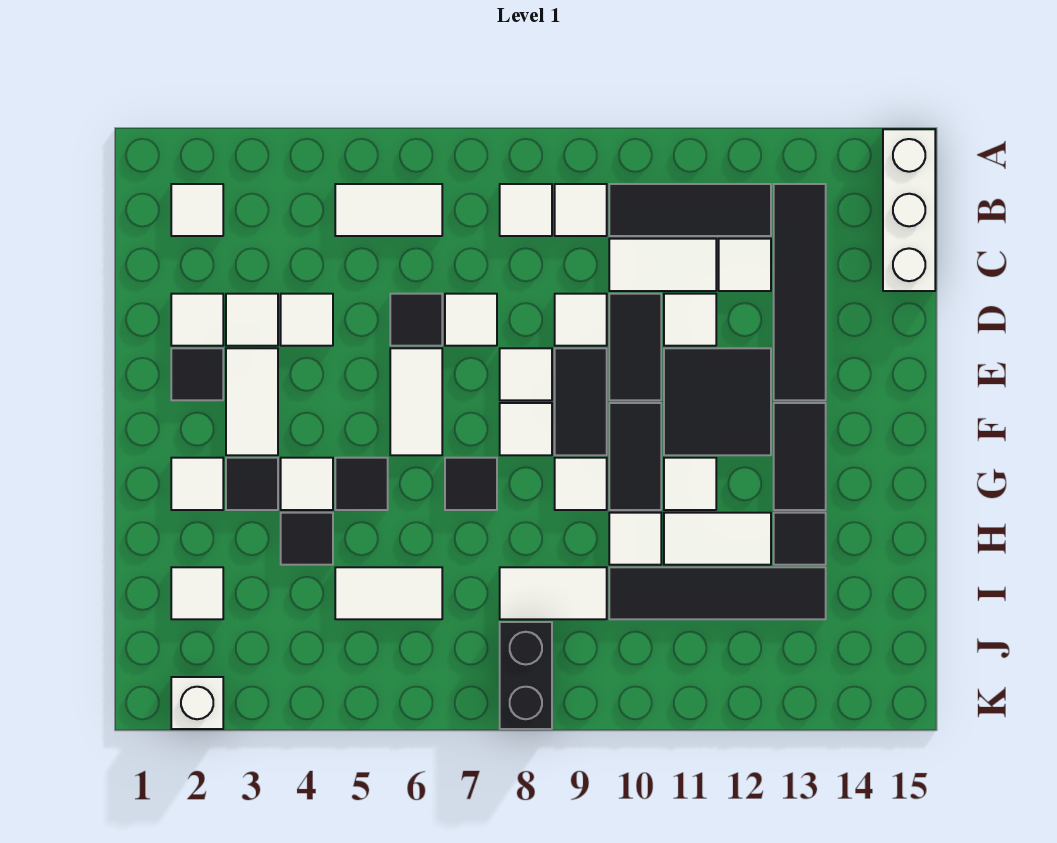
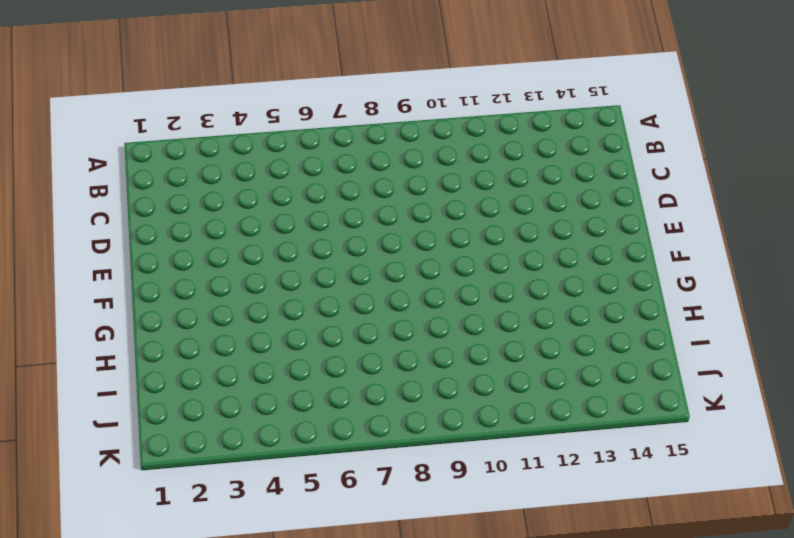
none -> white 1x3 brick [883,129,935,291]
none -> white 1x1 tile [171,184,223,236]
none -> white 1x2 tile [335,184,442,236]
none -> white 1x1 tile [500,184,552,236]

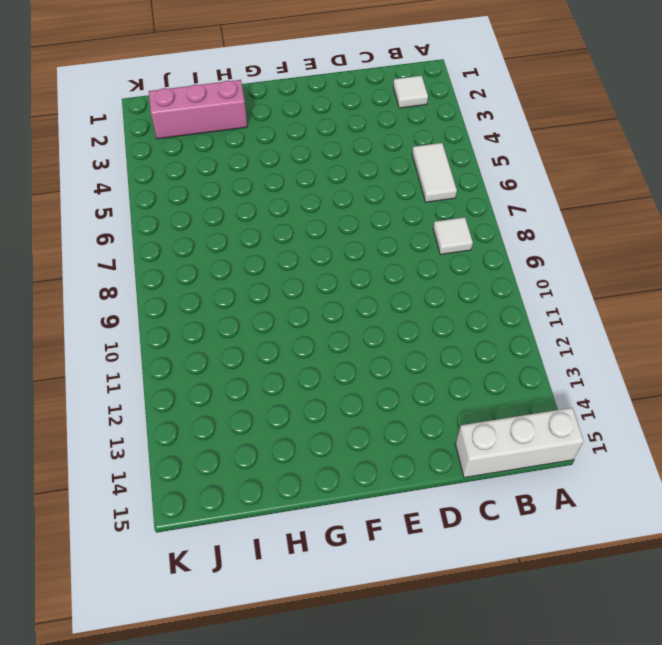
pink 1x3 brick [149,80,247,139] -> white 1x1 tile [171,567,223,619]
none -> white 1x1 tile [555,184,607,236]
none -> black 1x3 tile [609,184,771,236]
none -> black 1x4 tile [774,184,826,400]
none -> white 1x2 tile [609,239,716,291]

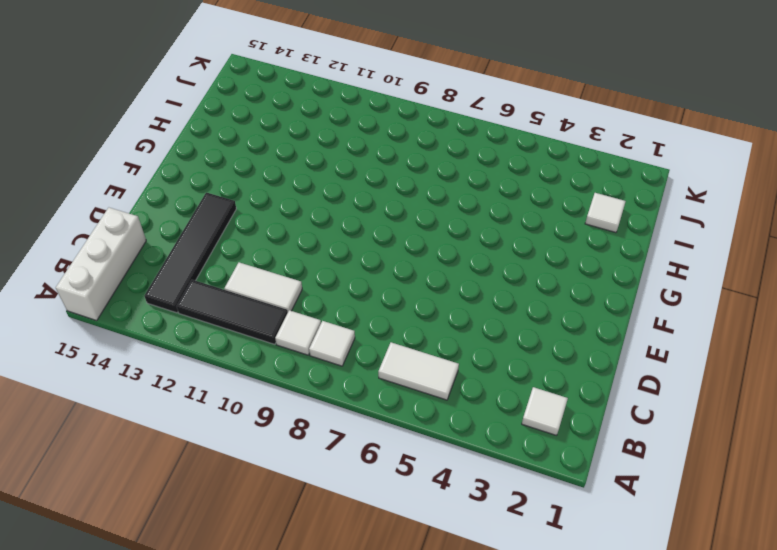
none -> white 1x1 tile [719,239,771,291]
none -> white 1x1 tile [171,294,223,346]
none -> white 1x1 tile [226,294,278,346]
none -> white 1x1 tile [281,294,333,346]

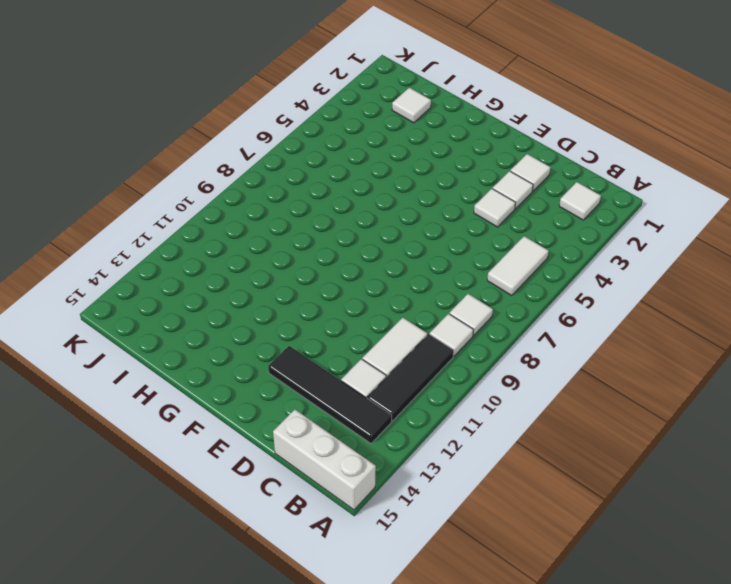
none -> black 1x1 tile [390,294,442,346]
none -> white 1x1 tile [445,294,497,346]
none -> white 1x1 tile [555,294,607,346]
none -> black 1x2 tile [609,294,661,400]

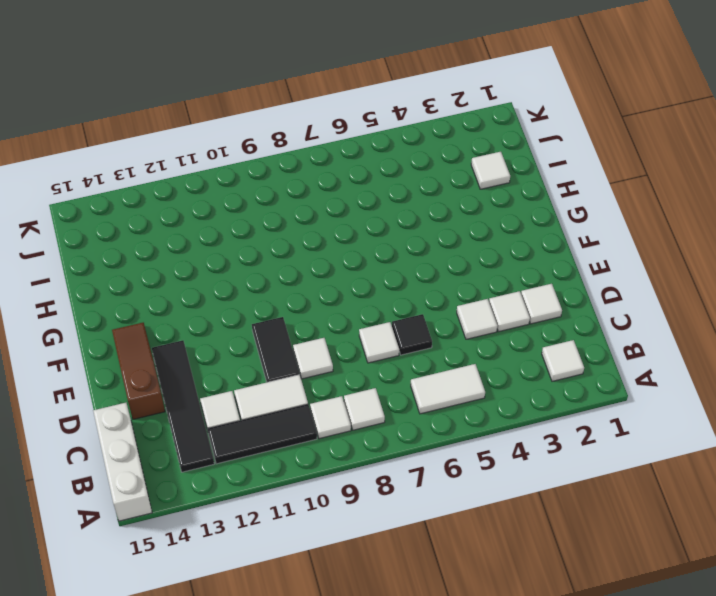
brown 1x3 slope [112,323,165,419] -> none
none -> white 1x1 tile [664,294,716,346]
none -> black 1x1 tile [171,348,223,400]
none -> white 1x2 tile [226,348,278,455]
none -> white 1x2 tile [390,348,442,455]

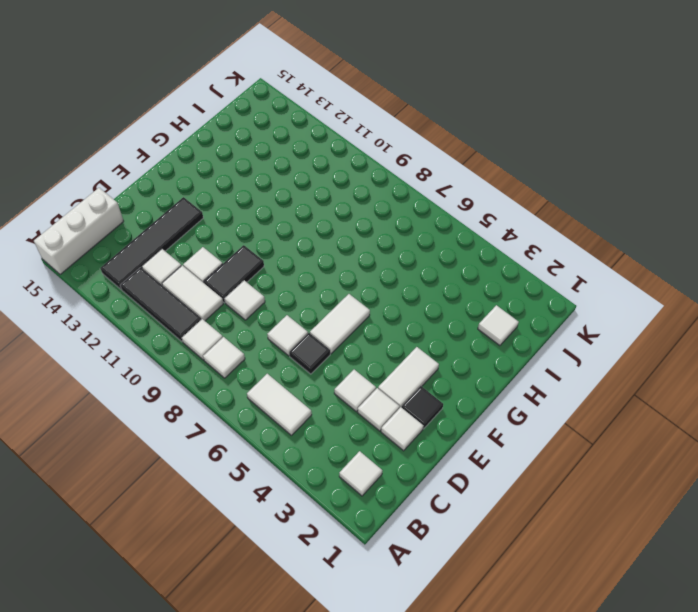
none -> white 1x1 tile [500,348,552,400]
none -> black 1x2 tile [555,348,607,455]
none -> black 2x2 tile [664,348,771,455]
none -> white 1x1 tile [500,403,552,455]

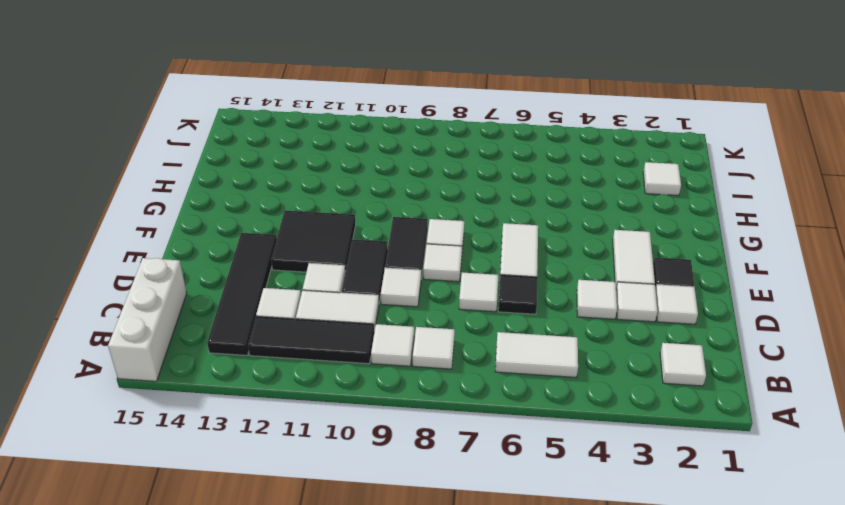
none -> black 1x2 tile [609,403,661,510]
none -> black 1x2 tile [774,403,826,510]
none -> white 1x1 tile [171,458,223,510]
none -> black 1x1 tile [226,458,278,510]

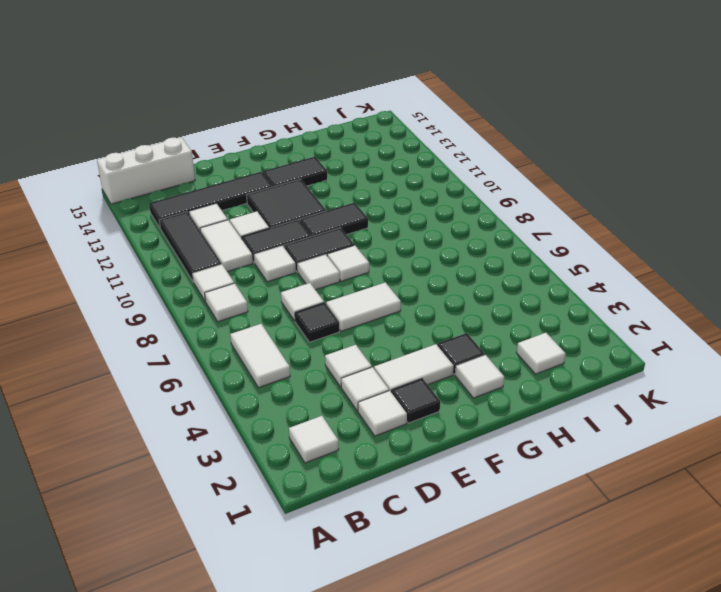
none -> white 1x1 tile [281,458,333,510]
none -> black 1x1 tile [335,458,388,510]
none -> black 1x1 tile [445,458,497,510]
none -> white 1x1 tile [555,458,607,510]

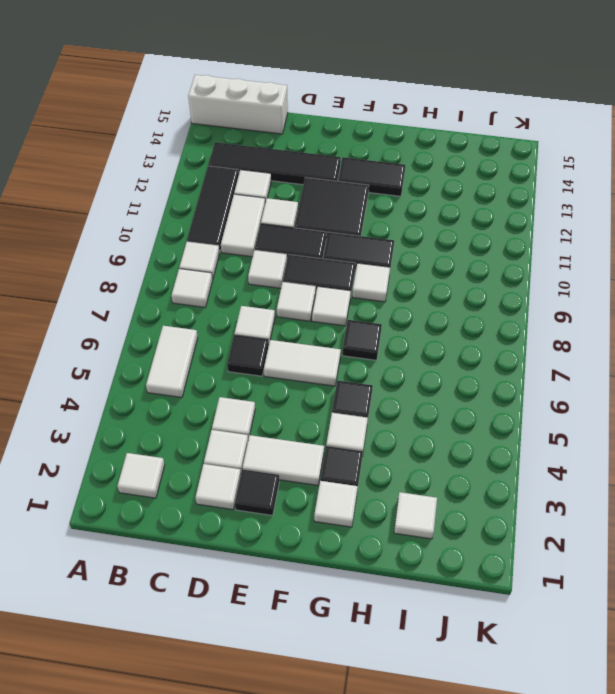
none -> white 1x1 tile [664,458,716,510]
none -> black 1x1 tile [281,513,333,565]
none -> white 1x1 tile [609,513,661,565]
none -> white 1x2 tile [664,513,771,565]

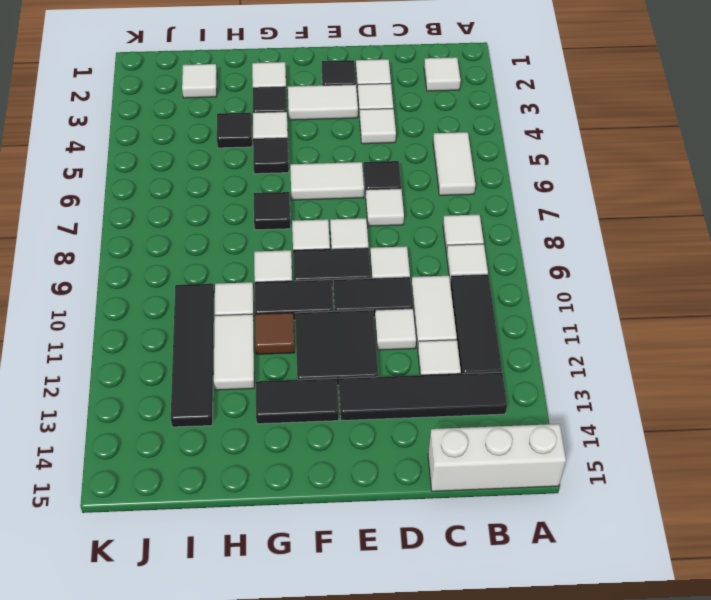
brown 1x1 tile [255,313,295,354] -> white 1x1 tile [664,458,716,510]
none -> black 1x1 tile [774,513,826,565]
none -> white 1x2 tile [335,567,442,619]
none -> white 1x2 tile [500,567,607,619]
none -> black 1x2 brick [500,622,552,729]

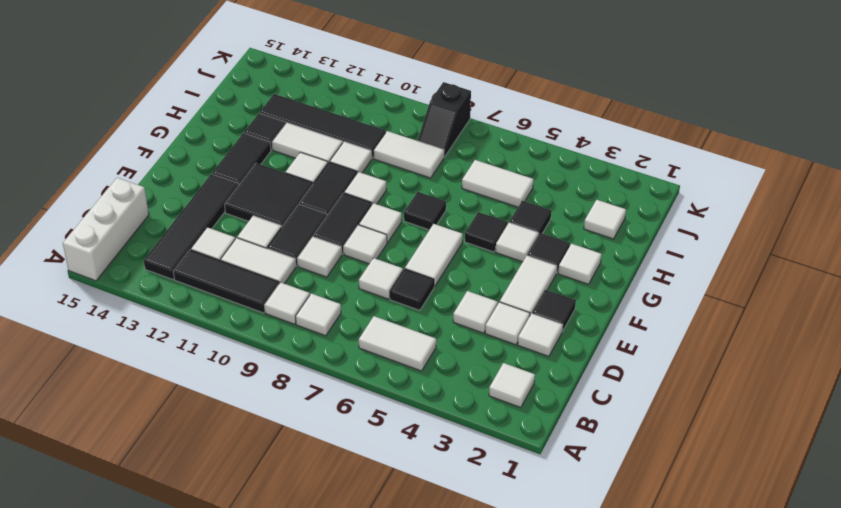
black 1x2 slope [418,82,471,157] -> black 1x2 brick [500,622,552,729]
none -> white 1x1 brick [171,677,223,729]

